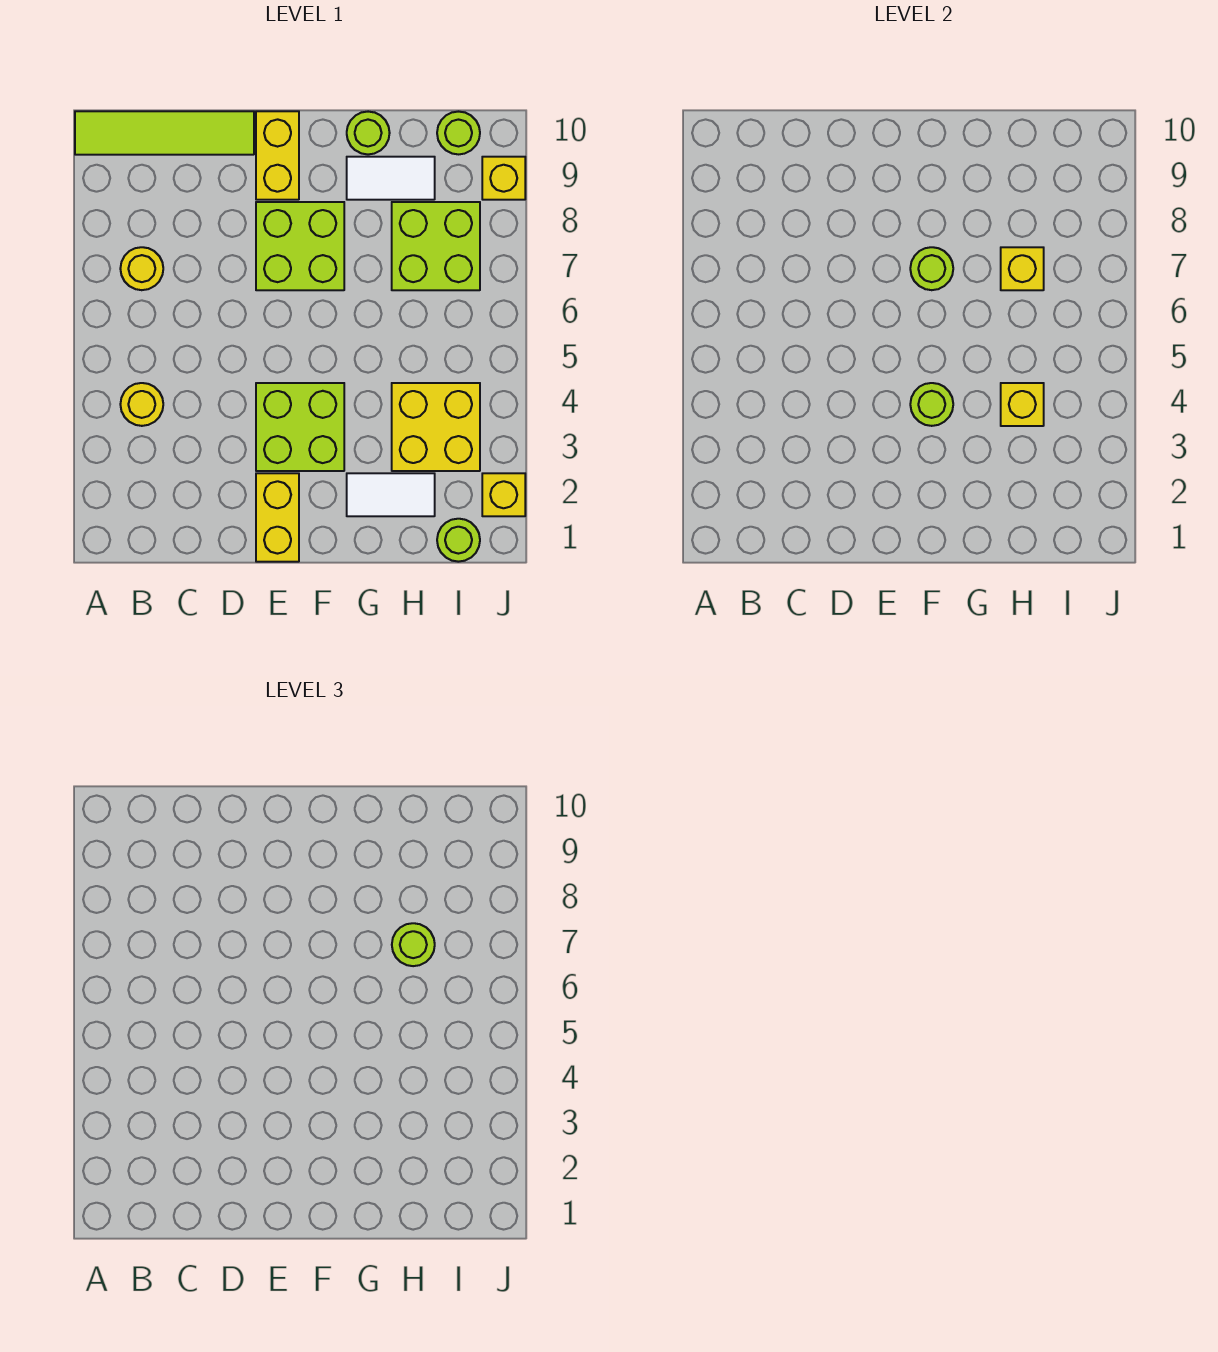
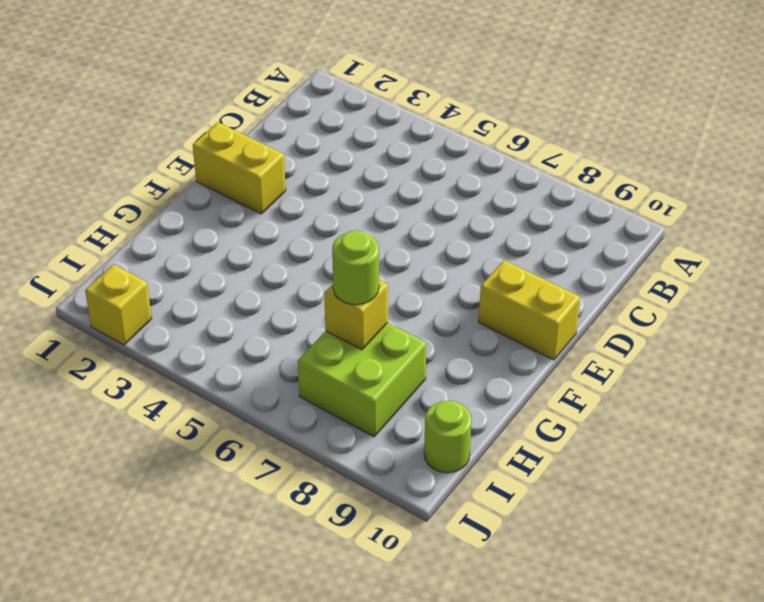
none -> lime 1x4 tile [75,111,254,155]
none -> yellow 1x1 round brick [120,383,163,426]
none -> yellow 1x1 round brick [120,247,163,290]

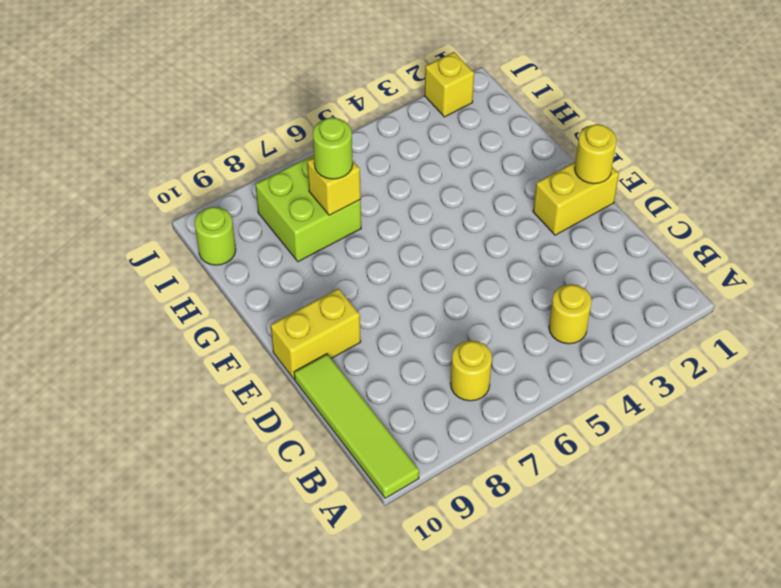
yellow 1x1 round brick [575,124,617,184] -> none
none -> lime 2x2 brick [256,383,344,471]
none -> lime 2x2 brick [256,202,344,290]
none -> white 1x2 tile [347,473,435,516]

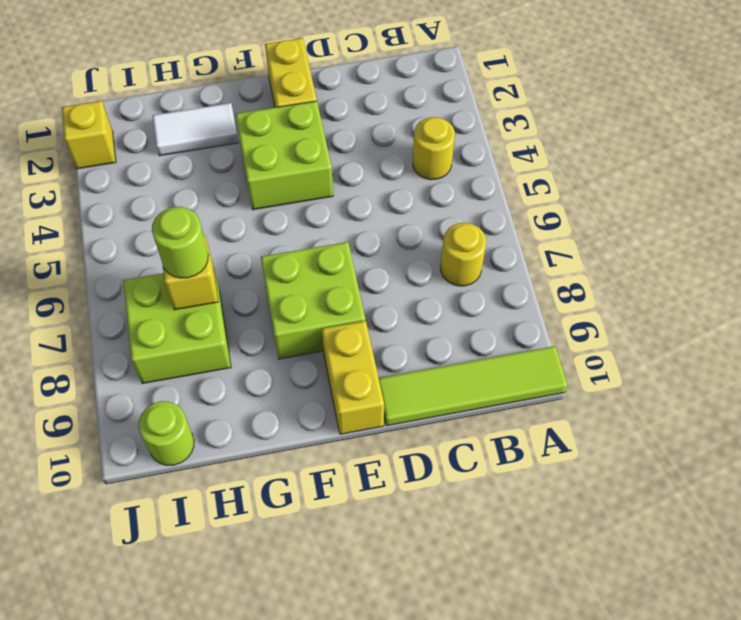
none -> white 1x2 tile [347,157,435,200]
none -> lime 1x1 round brick [347,112,390,154]
none -> yellow 2x2 brick [392,383,480,471]

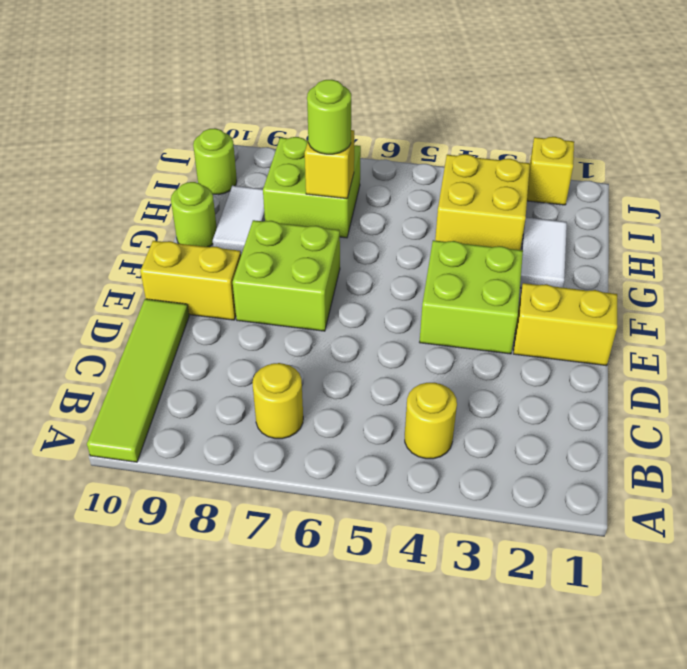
none -> lime 1x1 round brick [437,519,480,562]
none -> yellow 1x1 brick [482,157,525,200]
none -> lime 1x1 round brick [910,383,953,426]

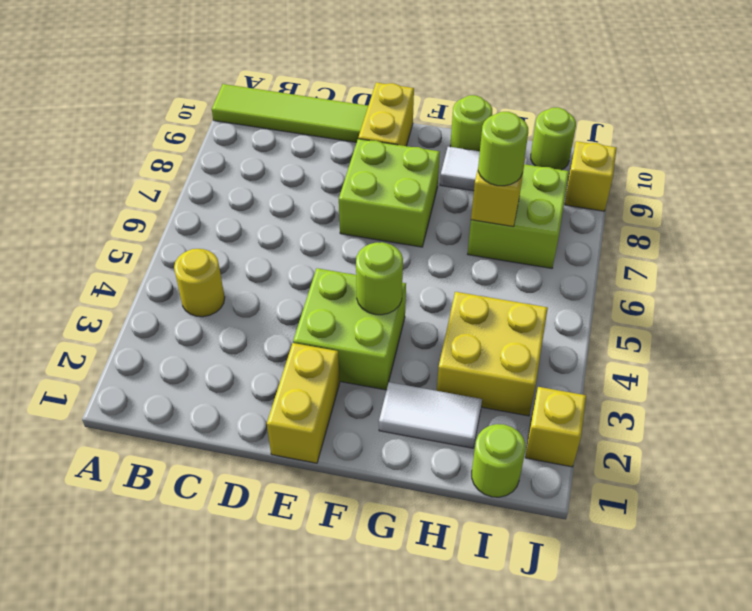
none -> yellow 1x1 round brick [120,247,163,290]
none -> lime 1x1 round brick [910,247,953,290]
none -> yellow 1x1 brick [1001,383,1044,426]

